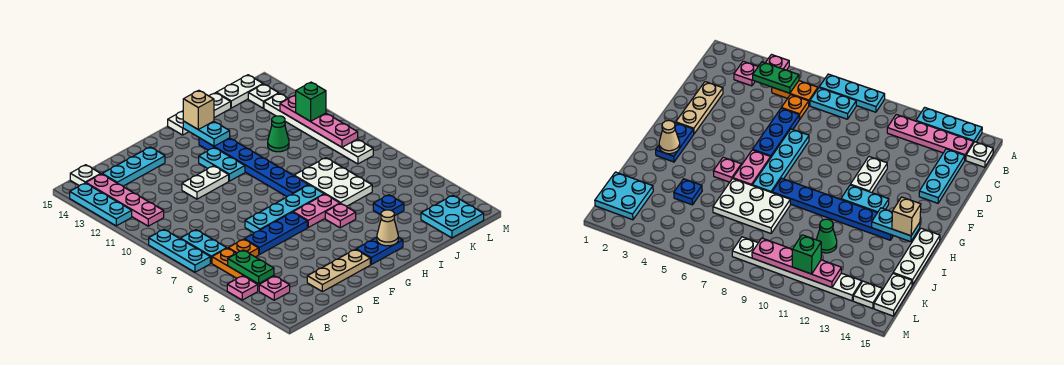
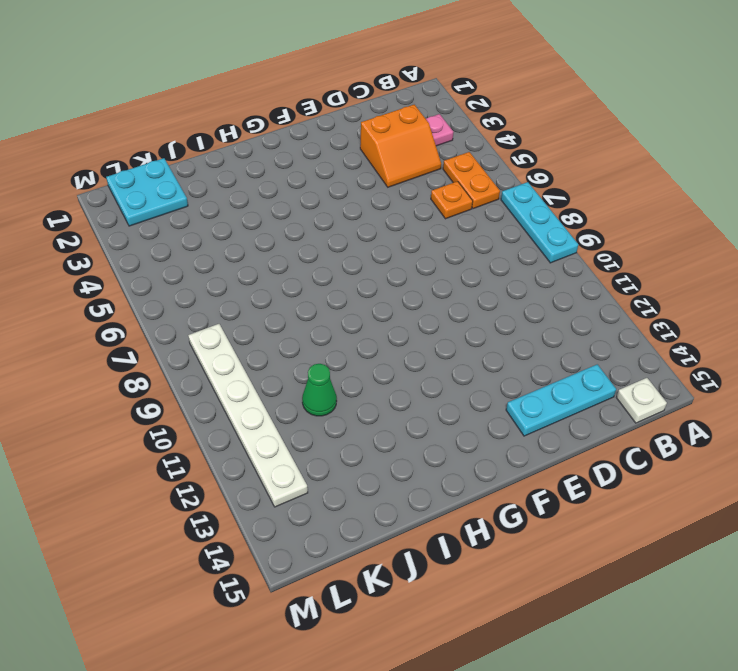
orange 2x2 slope [360,105,441,187] -> none
none -> pink 1x1 plate [227,276,258,300]
none -> cyan 1x3 plate [70,183,132,226]
none -> cyan 1x2 plate [181,230,227,263]
none -> pink 1x4 plate [86,174,164,226]

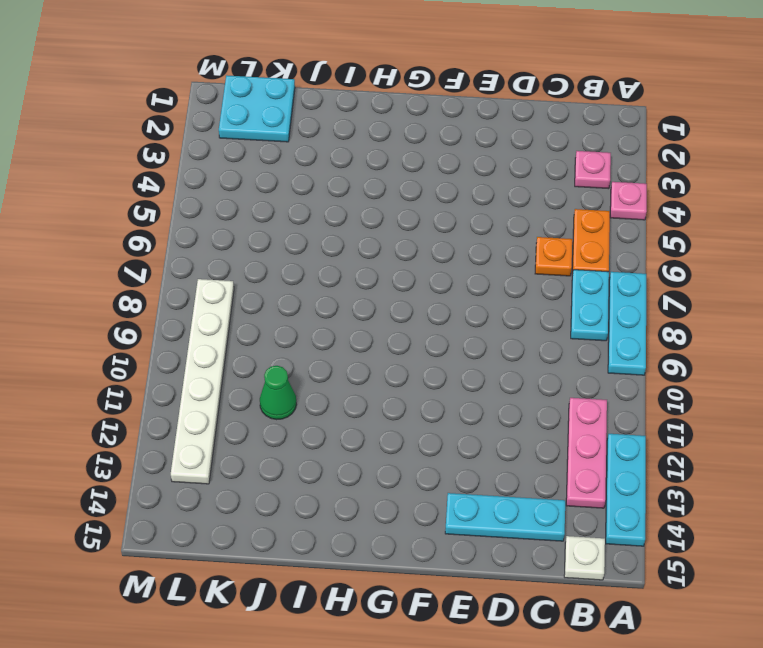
pink 1x3 plate [566,398,607,508] -> pink 1x4 plate [86,174,164,226]
none -> tan 1x3 plate [307,249,370,292]
none -> blue 1x3 plate [244,212,307,255]
none -> cyan 1x4 plate [245,185,324,233]
none -> white 1x2 plate [182,166,229,199]

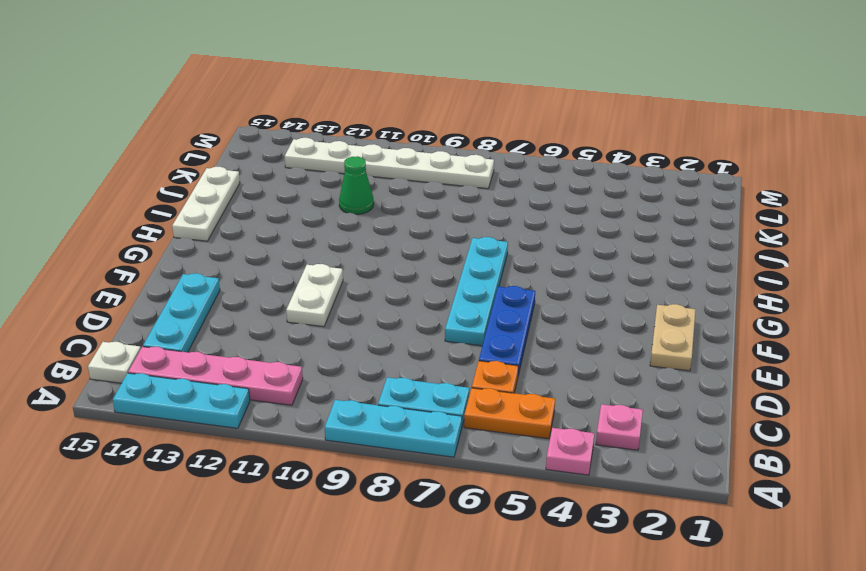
tan 1x2 plate [650,304,696,371] -> tan 1x3 plate [307,249,370,292]
none -> blue 1x2 plate [356,237,403,264]
none -> pink 1x2 plate [293,194,340,227]
none -> cyan 1x2 plate [199,148,245,181]
none -> pink 1x1 plate [325,203,356,228]

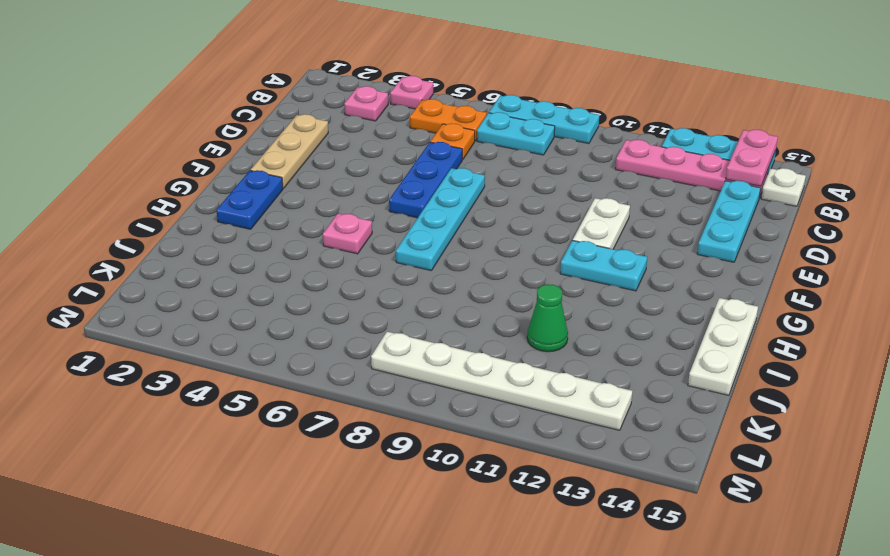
pink 1x2 plate [726,130,778,186] -> pink 1x2 plate moved to [293,194,340,227]
none -> blue 1x6 plate [199,138,308,196]
none -> white 2x3 plate [294,158,372,206]
none -> blue 1x1 plate [373,195,404,216]
none -> cyan 2x2 plate [421,195,484,238]

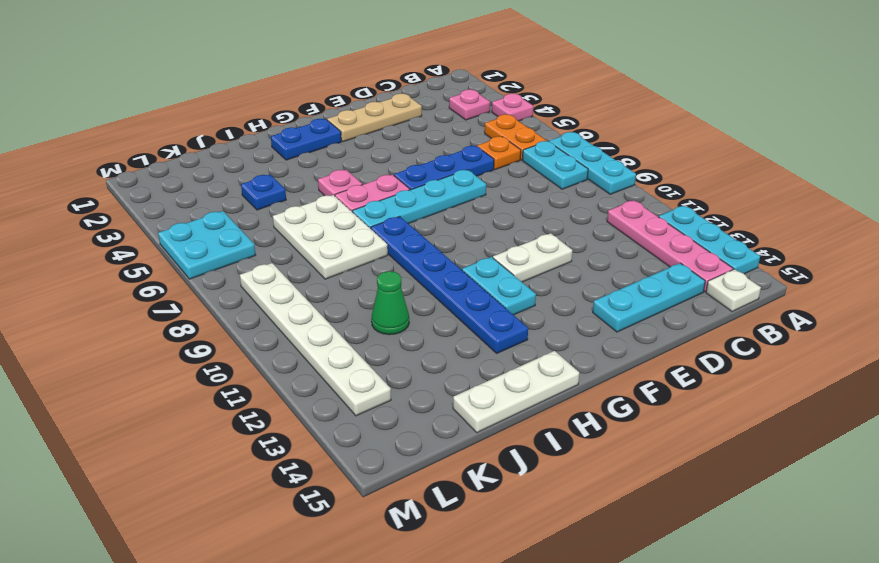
cyan 2x2 plate [158,211,255,279] -> cyan 2x2 plate moved to [421,195,484,238]
none -> white 1x2 plate [216,75,263,108]
none -> white 1x1 plate [248,84,279,108]
none -> green 1x2 plate [228,250,274,284]
none -> tan 1x1 cone [377,210,398,246]

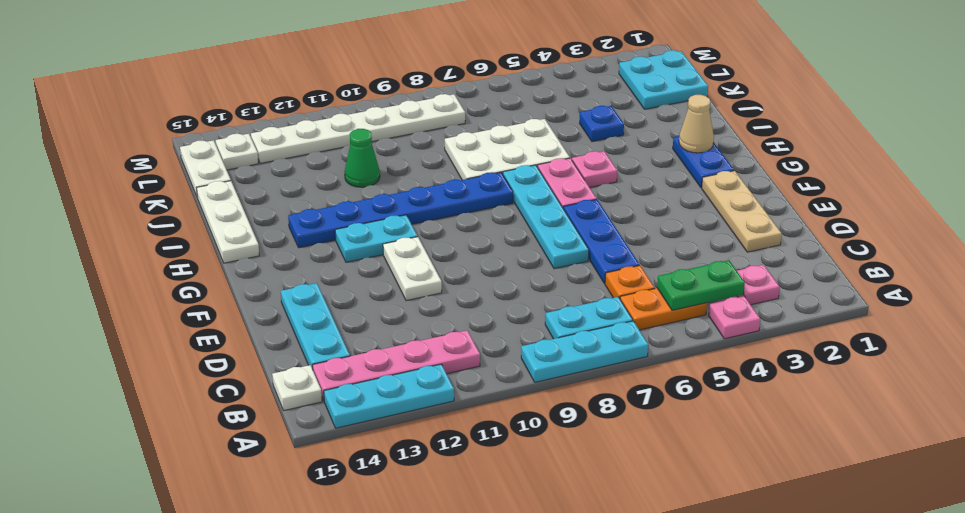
none -> cyan 1x2 plate [183,121,230,146]
none -> pink 1x4 plate [280,95,358,147]
none -> tan 1x1 brick [183,90,214,130]
none -> green 1x1 brick [296,82,326,121]

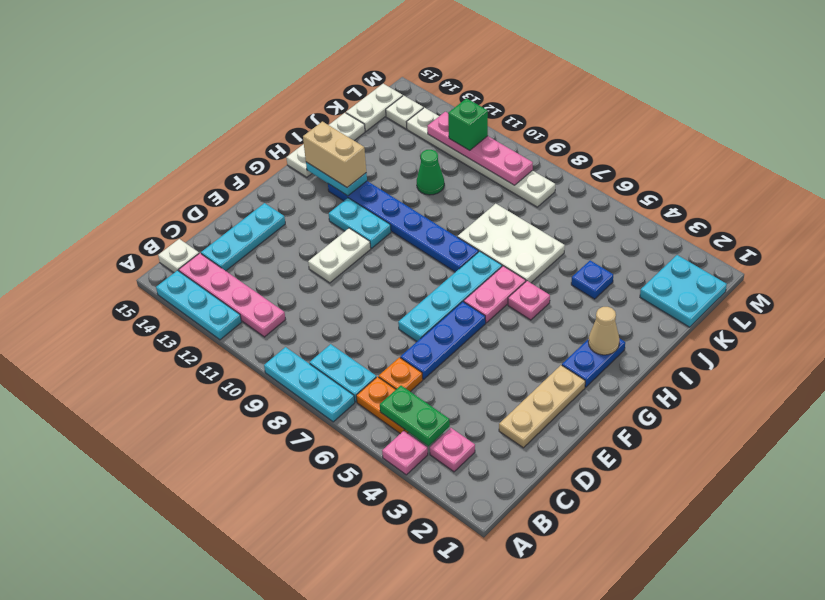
tan 1x2 brick [303,122,366,187] -> tan 1x1 brick [183,90,214,130]

